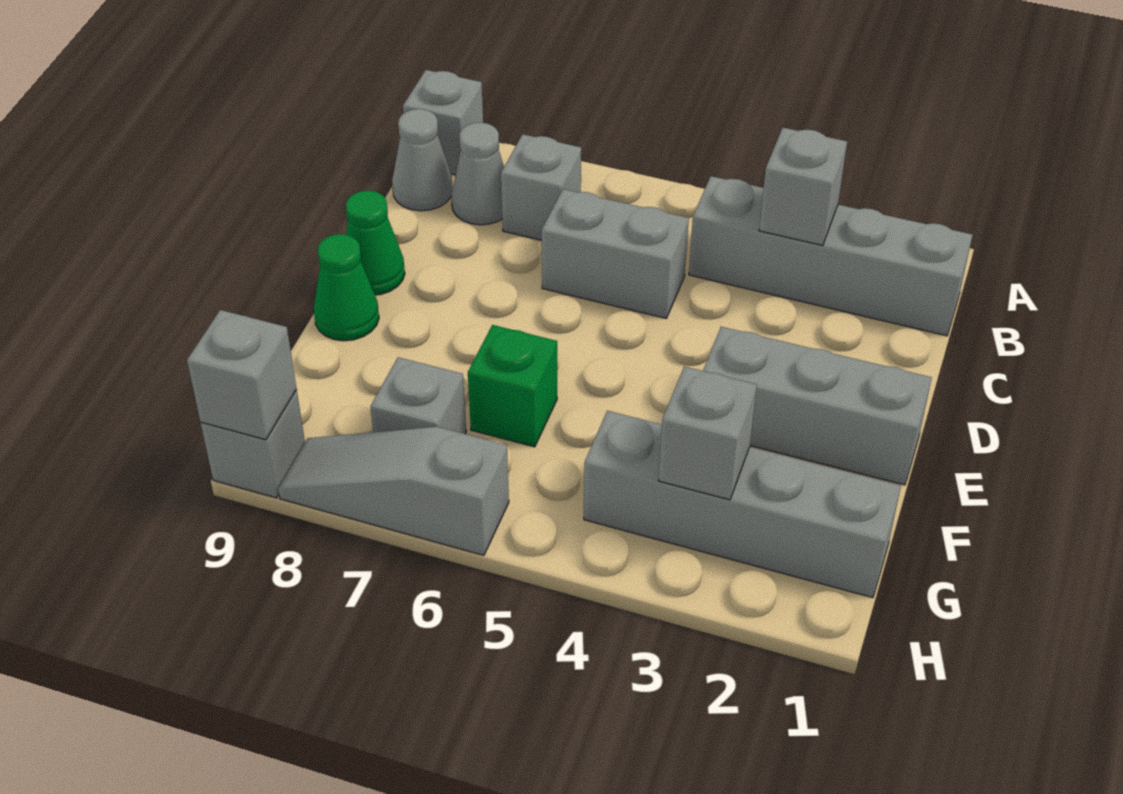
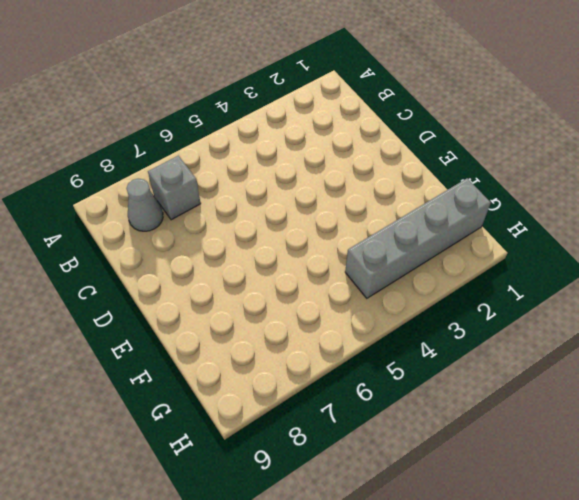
none -> grey 1x1 brick [403,70,483,175]
none -> grey 1x4 brick [689,176,972,336]
none -> grey 1x1 cone [392,109,453,211]

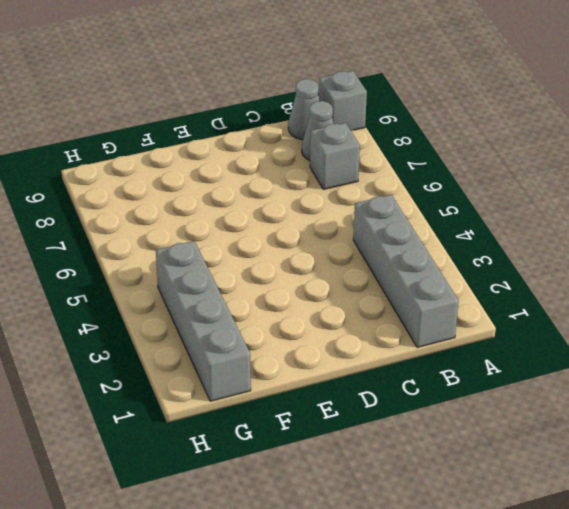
none -> grey 1x2 brick [542,189,689,318]
none -> green 1x1 cone [346,190,405,295]
none -> grey 1x3 brick [703,327,932,485]

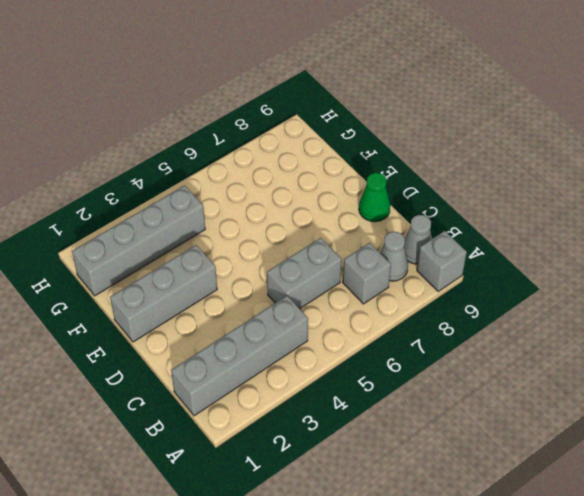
none -> green 1x1 cone [314,234,379,341]
none -> green 1x1 brick [468,325,557,447]
none -> grey 1x1 brick [370,357,466,434]

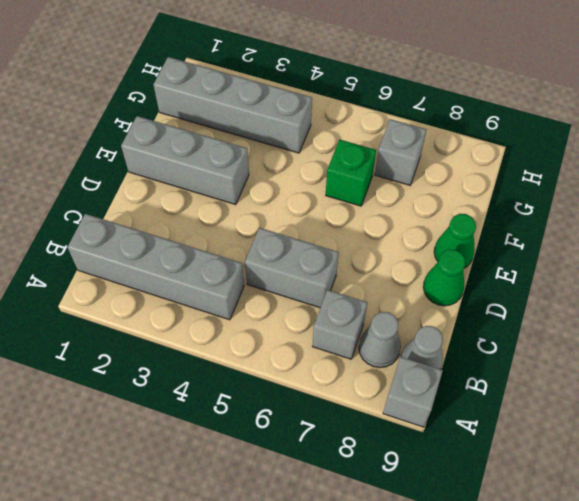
none -> grey 1x3 slope [278,427,509,555]
none -> grey 1x1 brick [201,390,305,498]
none -> grey 1x1 brick [759,128,847,245]

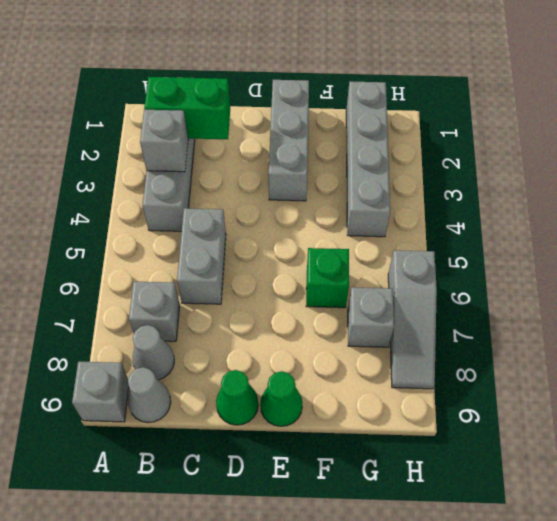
green 1x2 brick [144,77,230,139] -> none
none -> grey 1x1 brick [201,390,305,498]
none -> grey 1x1 brick [658,366,757,500]
none -> grey 1x1 brick [187,310,297,440]

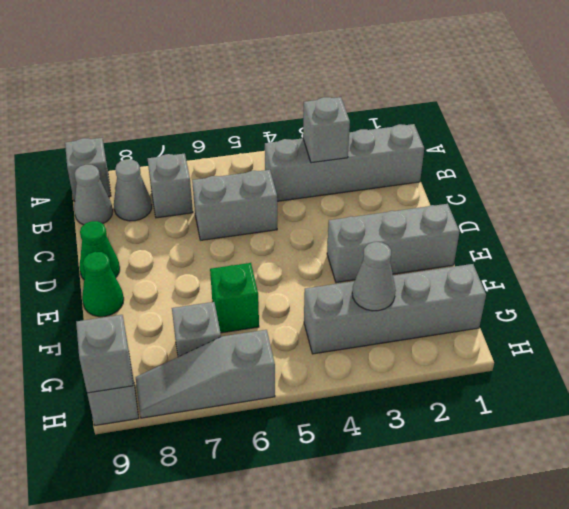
grey 1x1 cone [352,242,396,311] -> grey 1x1 brick [658,366,757,500]

